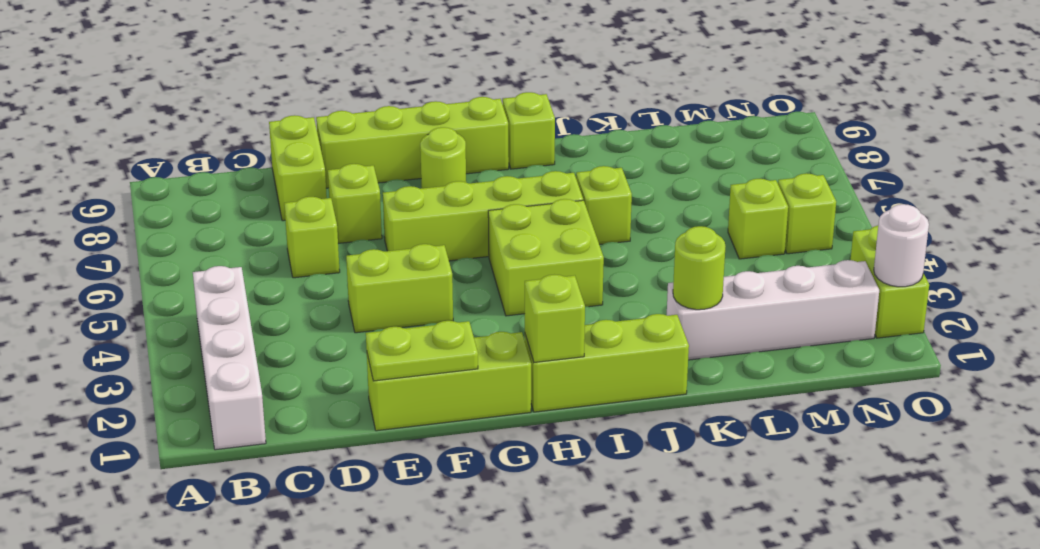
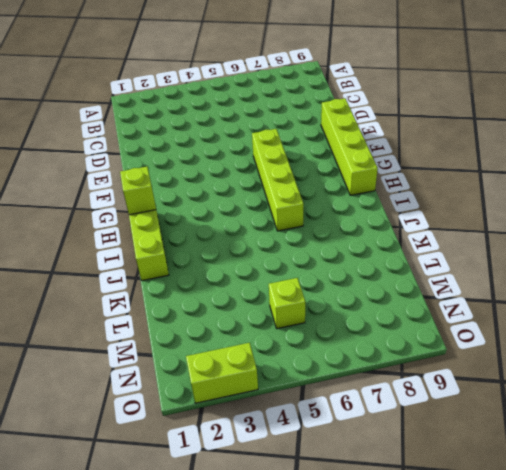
none -> white 1x4 brick [193,266,266,450]
none -> lime 1x1 brick [284,197,340,278]
none -> lime 1x2 brick [269,115,327,221]

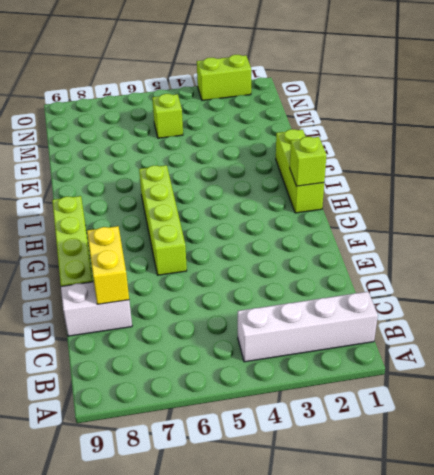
white 1x2 brick [61,282,132,336] -> lime 1x2 brick [269,115,327,221]
yellow 1x2 brick [87,226,129,304] -> none
none -> lime 1x1 brick [284,197,340,278]
none -> lime 1x3 brick [367,332,531,431]
none -> lime 1x2 brick [346,244,453,333]

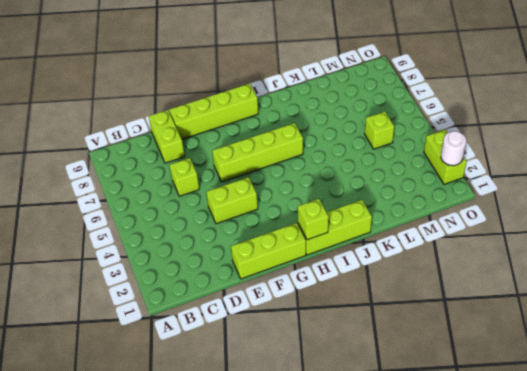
none -> white 1x4 brick [193,266,266,450]
none -> lime 1x1 brick [328,164,382,243]
none -> lime 1x1 round brick [420,127,466,188]

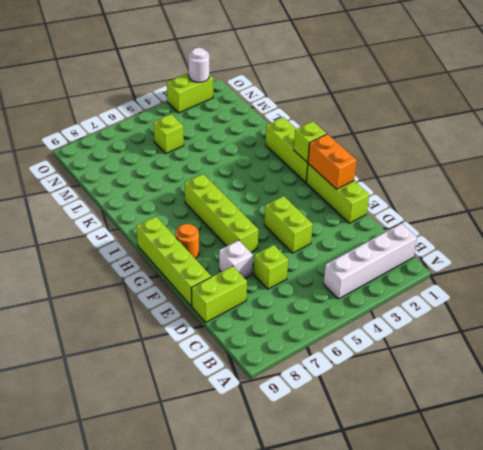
white 1x1 brick [219,240,253,278] -> lime 1x1 brick [328,164,382,243]
orange 1x2 brick [308,134,357,189] -> lime 1x2 plate [366,321,478,381]
orange 1x1 round brick [175,224,199,259] -> lime 1x1 round brick [420,127,466,188]
none -> lime 2x2 brick [488,199,604,316]
none -> lime 1x1 brick [503,92,555,169]
none -> lime 1x1 brick [576,166,632,245]

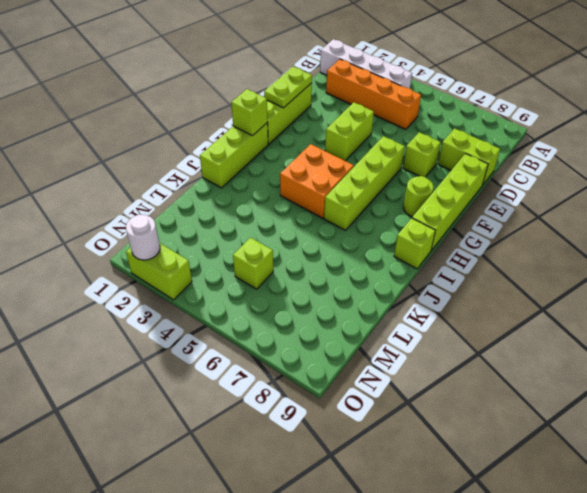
orange 1x4 brick [326,59,421,129] -> none
orange 2x2 brick [280,144,354,218] -> lime 2x2 brick [488,199,604,316]
none -> lime 1x1 brick [284,197,340,278]
none -> lime 1x1 brick [576,166,632,245]
none -> white 1x4 brick [667,260,879,360]

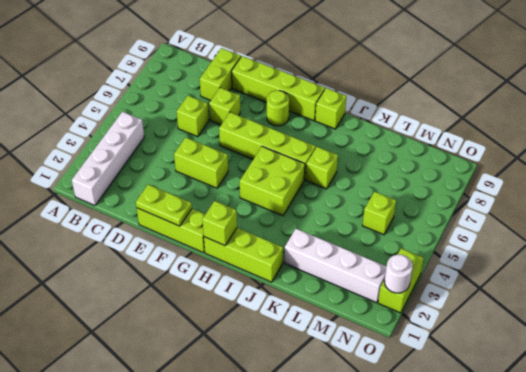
none -> lime 1x1 brick [778,173,836,254]
none -> lime 1x1 round brick [673,226,726,310]

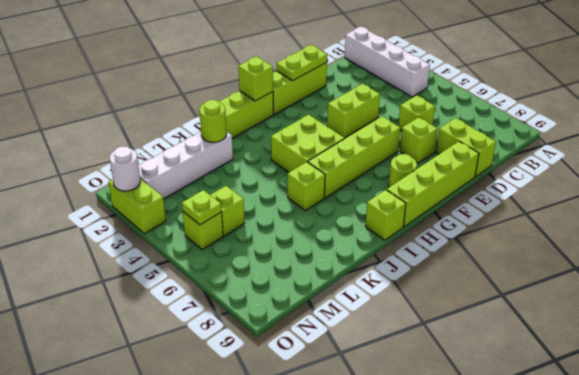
lime 1x1 plate [182,190,222,225] -> none

